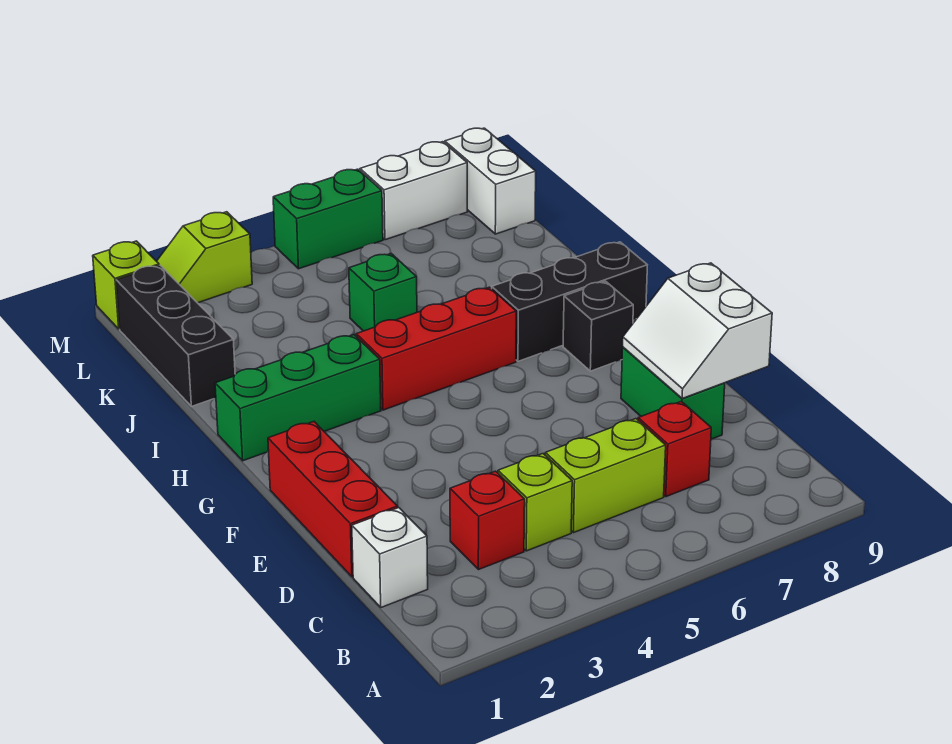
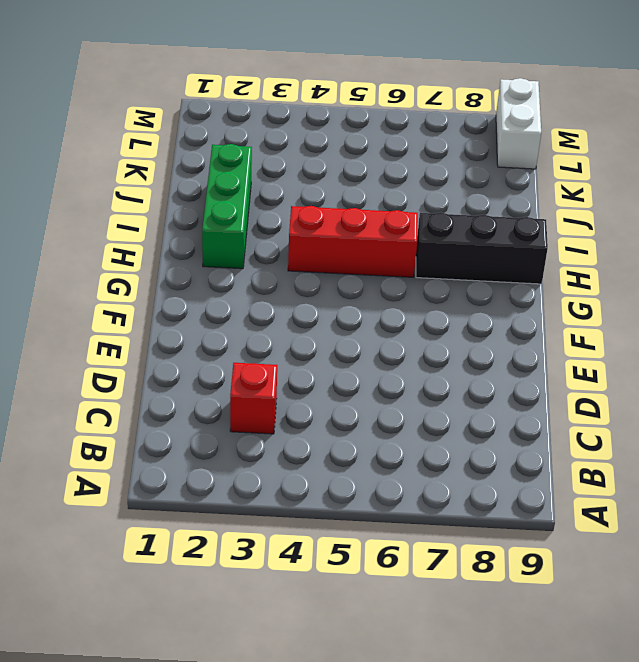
green 1x3 brick [202,144,252,269] -> green 1x3 brick turned to [215,335,381,461]
none -> white 1x1 brick [352,508,428,607]
none -> lime 1x1 brick [498,454,572,551]
none -> lime 1x2 brick [545,419,666,533]

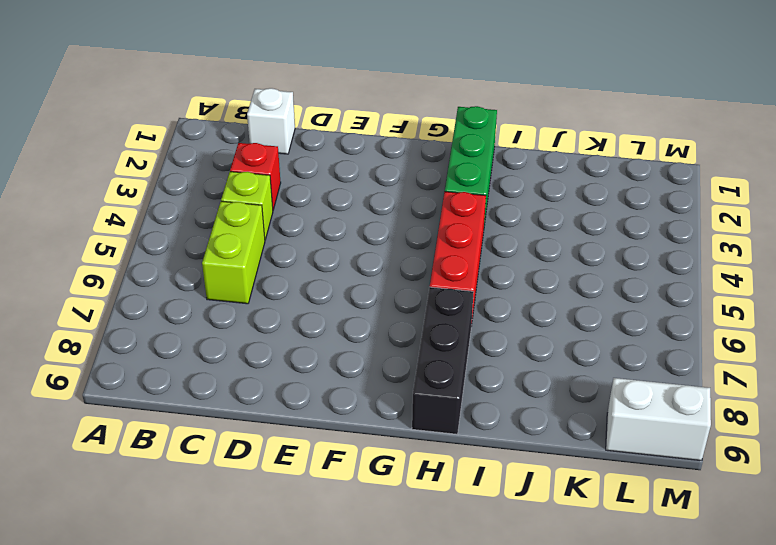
none -> red 1x1 brick [638,401,711,497]
none -> red 1x3 brick [268,422,398,577]
none -> green 1x2 brick [621,347,725,439]

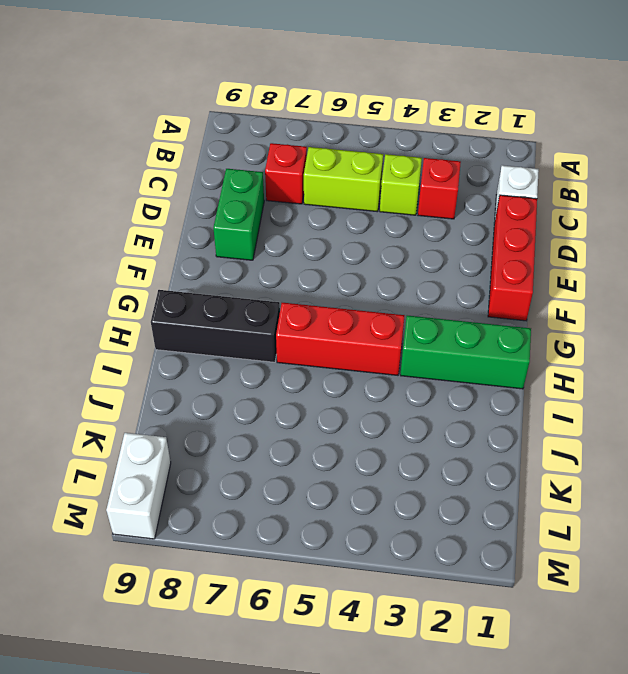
none -> black 1x1 brick [563,281,633,371]
none -> black 1x3 brick [116,265,235,406]
none -> green 1x1 brick [349,254,417,331]

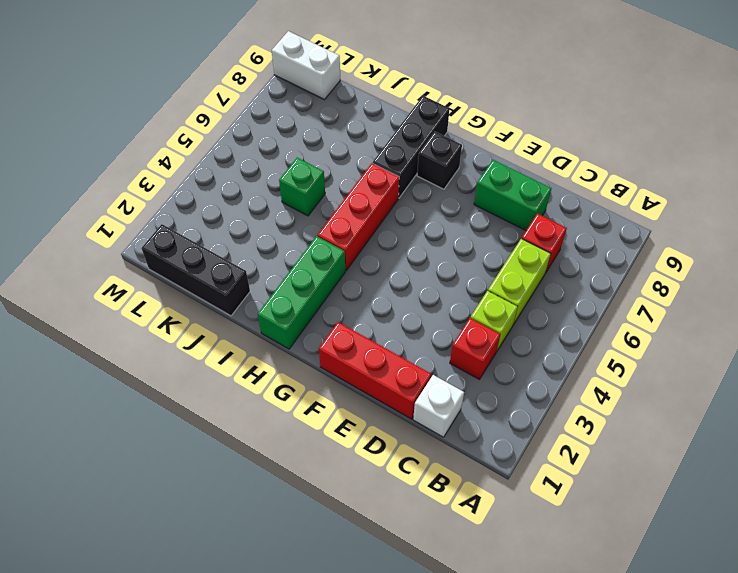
none -> lime 1x1 brick [93,241,159,329]
none -> lime 1x2 slope [157,212,252,303]
none -> green 1x2 brick [273,169,383,269]

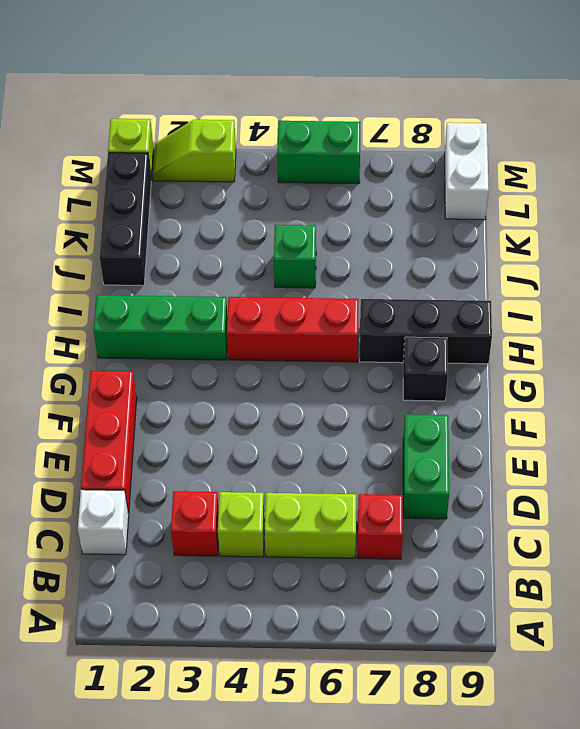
none -> white 1x2 brick [360,142,467,240]
none -> white 2x2 slope [623,263,772,399]

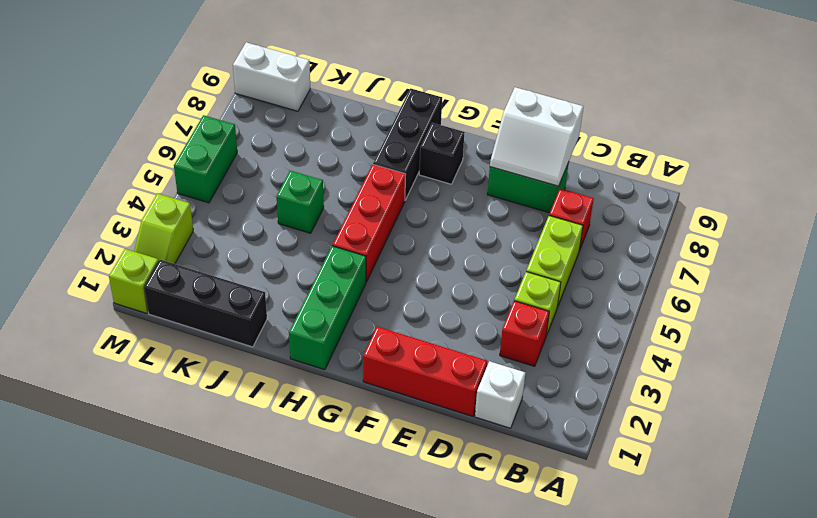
none -> white 1x2 brick [360,142,467,240]

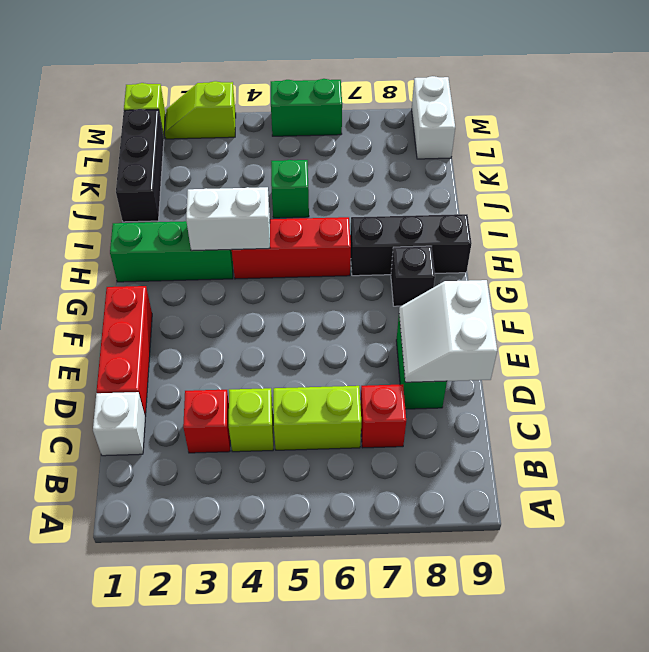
white 1x2 brick [186,187,270,251] -> white 1x2 brick moved to [360,142,467,240]

